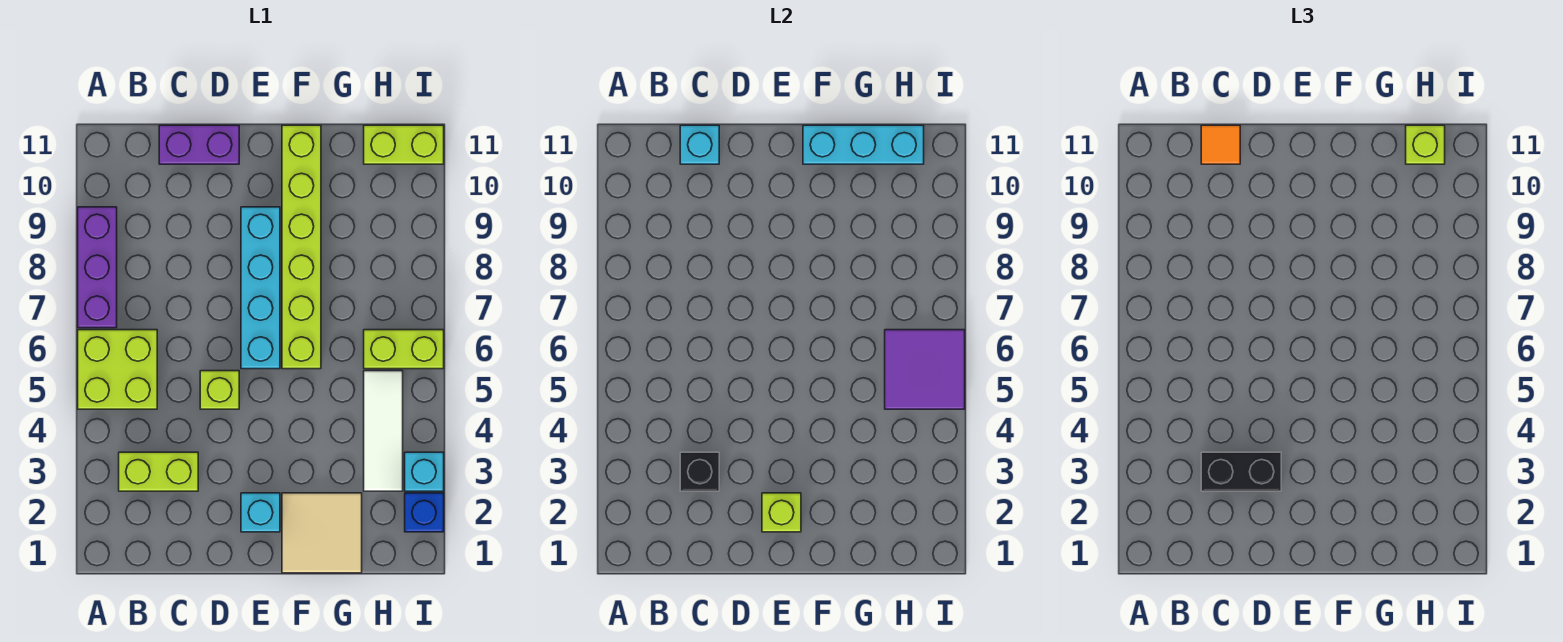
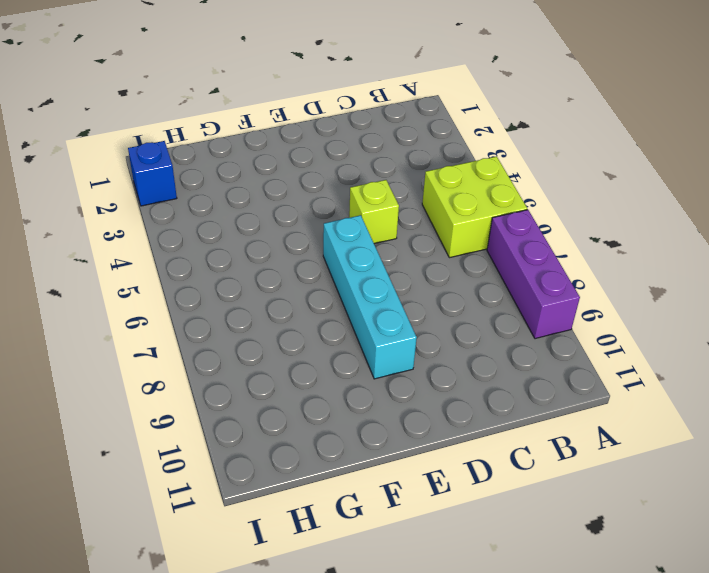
none -> lime 1x2 brick [119,452,198,491]
none -> purple 1x2 brick [159,125,239,164]
none -> cyan 1x1 brick [241,493,280,532]

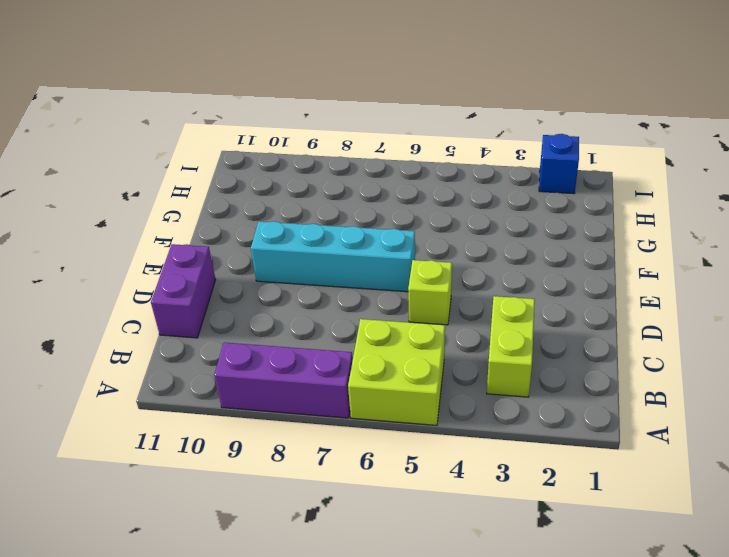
none -> cyan 1x1 brick [241,493,280,532]
none -> tan 2x2 tile [282,493,362,573]
none -> lime 1x6 brick [282,125,321,369]

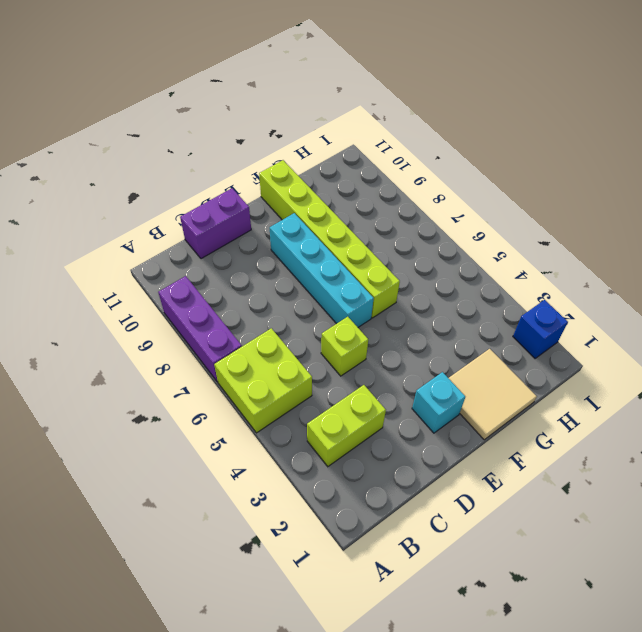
none -> white 1x3 tile [364,371,403,491]
none -> lime 1x2 brick [364,330,444,369]
none -> lime 1x2 brick [364,125,444,164]

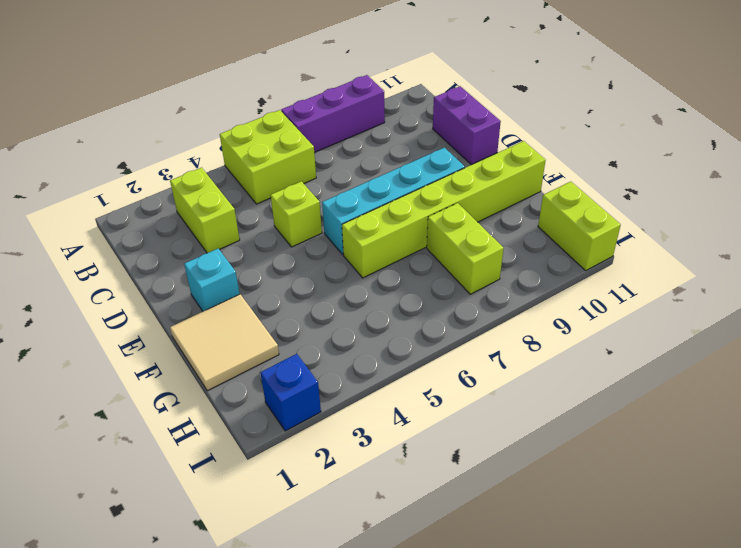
lime 1x2 brick [427,203,504,294] -> lime 1x2 brick moved to [364,330,444,369]
none -> white 1x3 tile [364,371,403,491]
none -> cyan 1x1 brick [405,452,444,491]
none -> black 1x1 brick [680,452,719,491]

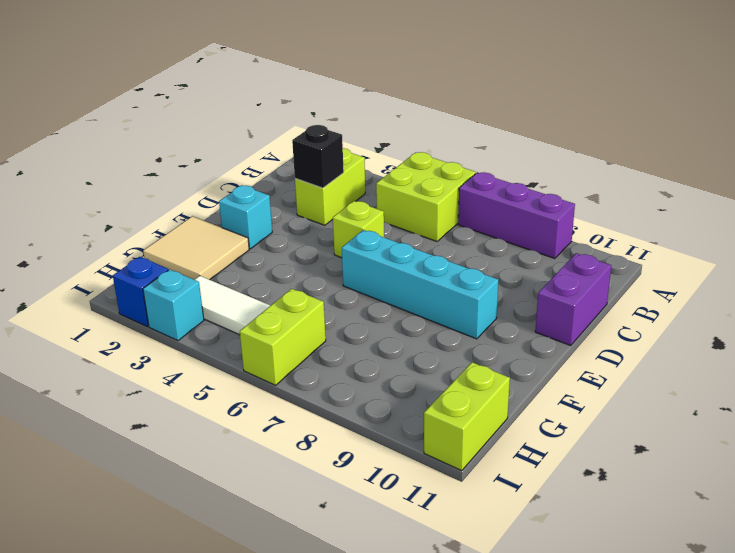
none -> lime 1x6 brick [282,125,321,369]
none -> cyan 1x1 brick [680,125,719,164]
none -> lime 1x1 brick [762,493,801,532]

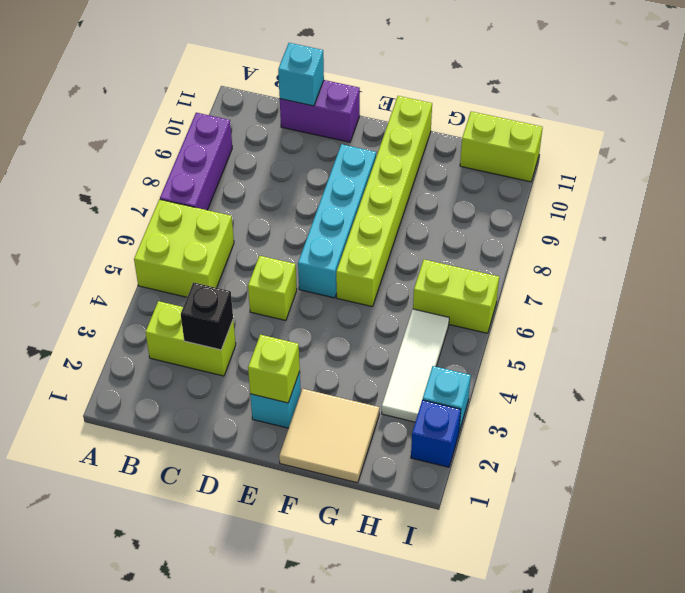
none -> cyan 1x3 brick [803,125,924,164]
none -> purple 2x2 tile [885,330,965,409]
none -> black 1x2 brick [1201,452,1281,491]

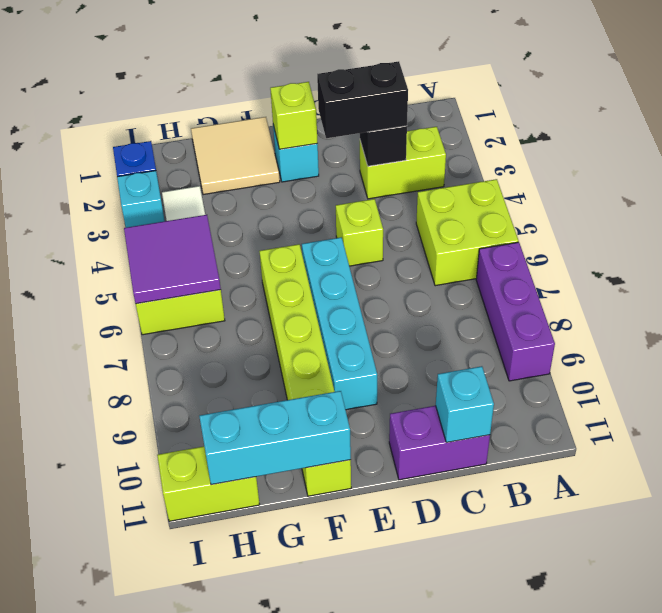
none -> orange 1x1 tile [1201,125,1240,164]
none -> lime 1x1 brick [1406,125,1445,164]

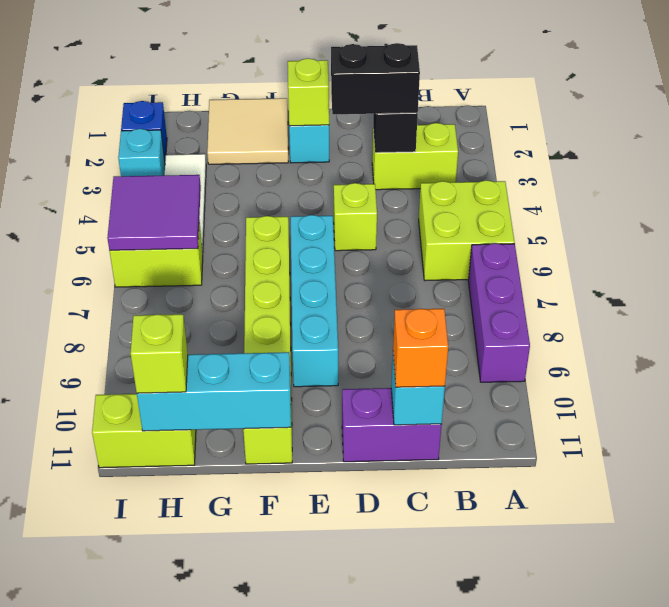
orange 1x1 brick [393,309,448,387] -> orange 1x1 tile [1201,125,1240,164]

